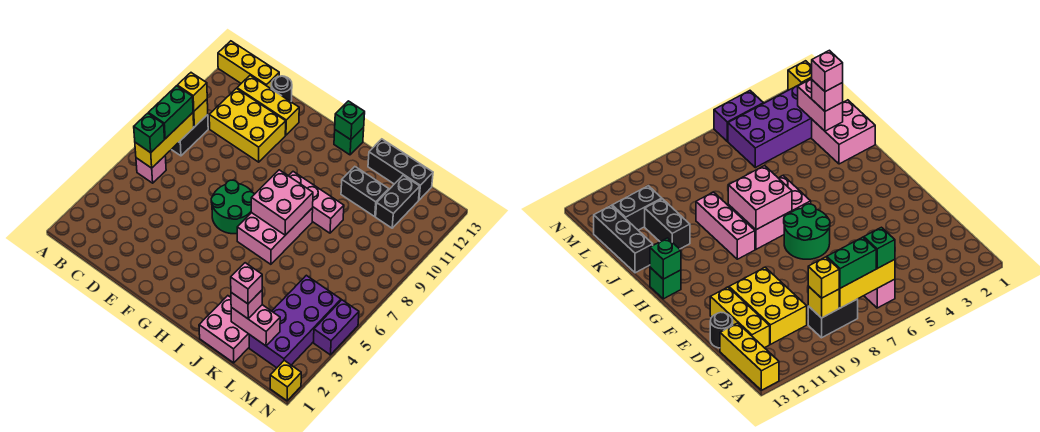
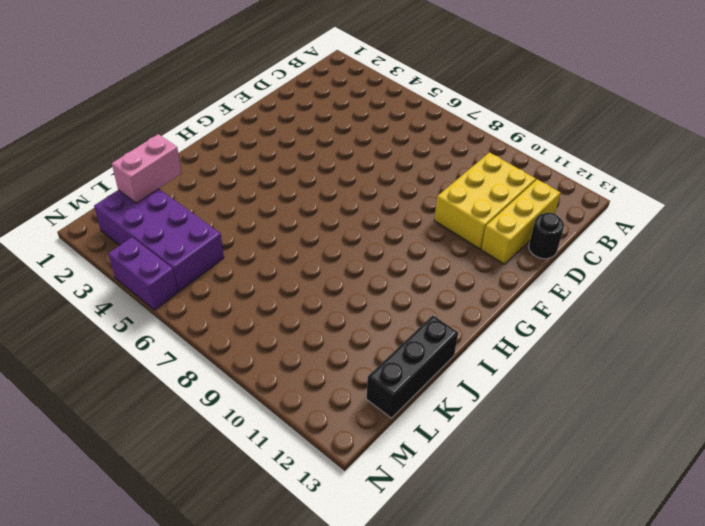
none -> yellow 1x3 brick [218,41,279,88]
none -> pink 1x1 brick [136,156,166,183]
none -> black 1x2 brick [171,115,208,156]

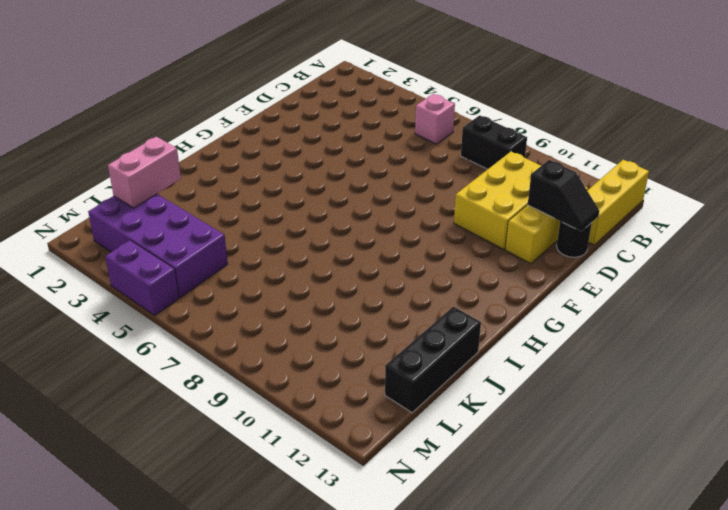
black 1x2 slope [528,160,599,231] -> none
none -> green 2x2 round brick [211,180,254,234]
none -> pink 2x3 brick [237,208,313,264]
none -> pink 1x3 brick [289,172,344,233]

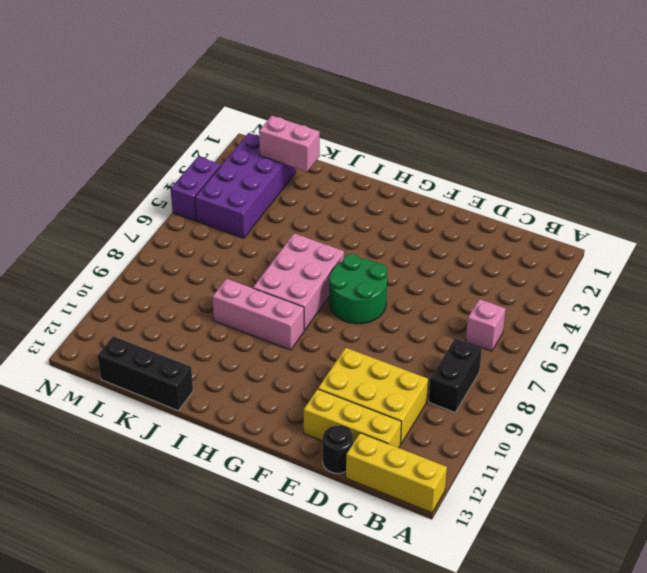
none -> green 1x1 brick [334,127,364,155]
none -> pink 2x2 brick [199,296,249,363]
none -> black 1x2 brick [341,167,389,216]

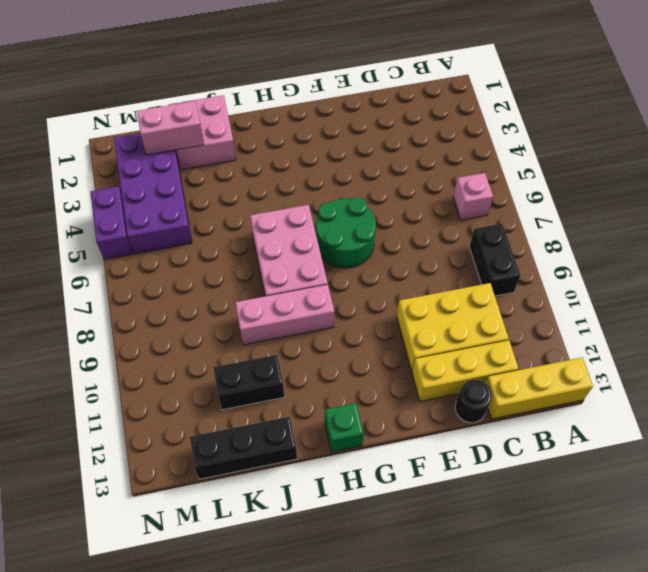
none -> black 1x2 brick [376,175,420,228]
none -> yellow 1x1 brick [270,360,301,401]
none -> yellow 1x3 brick [135,113,194,168]

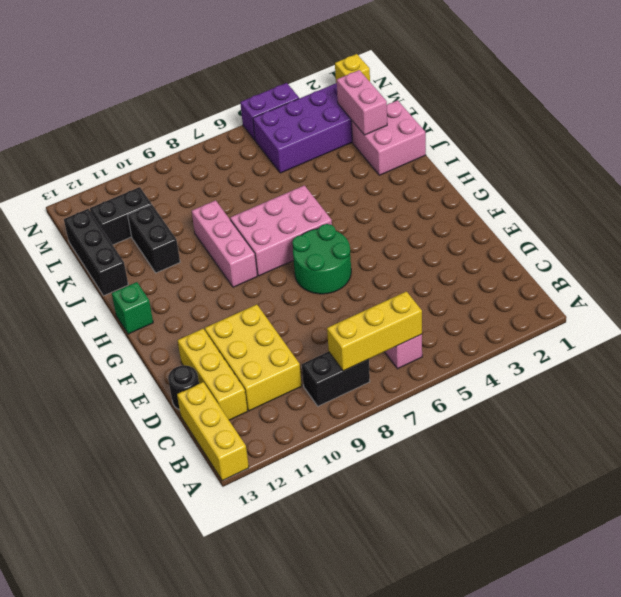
none -> yellow 1x1 brick [193,99,208,127]
none -> pink 2x2 brick [251,170,313,235]
none -> green 1x1 brick [335,101,365,140]

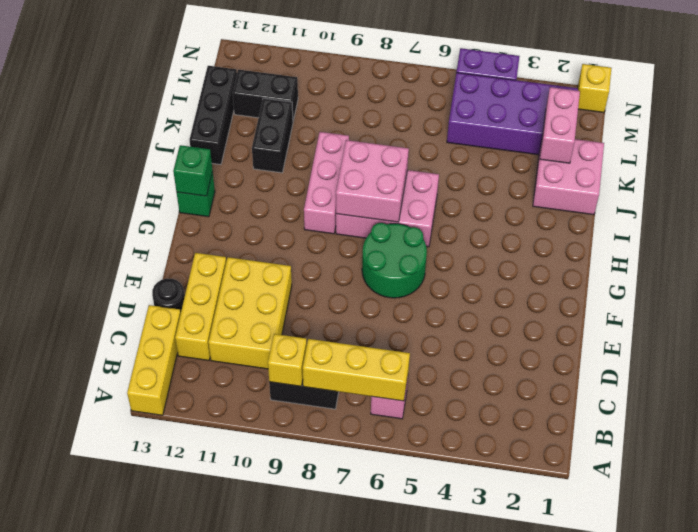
none -> green 1x1 brick [134,113,165,153]
none -> green 1x2 brick [148,86,193,139]
none -> yellow 1x1 brick [177,73,207,111]

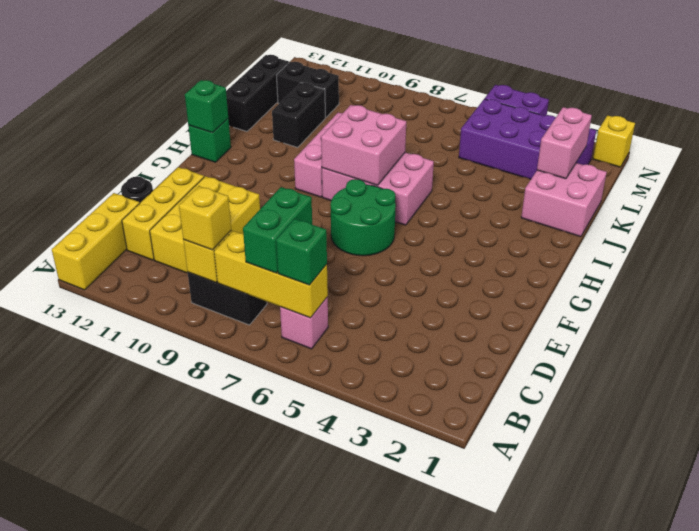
green 1x2 brick [243,187,312,273] -> green 1x2 brick turned to [148,86,193,139]
none -> pink 1x1 brick [231,290,262,319]
none -> pink 1x1 brick [231,263,262,304]

